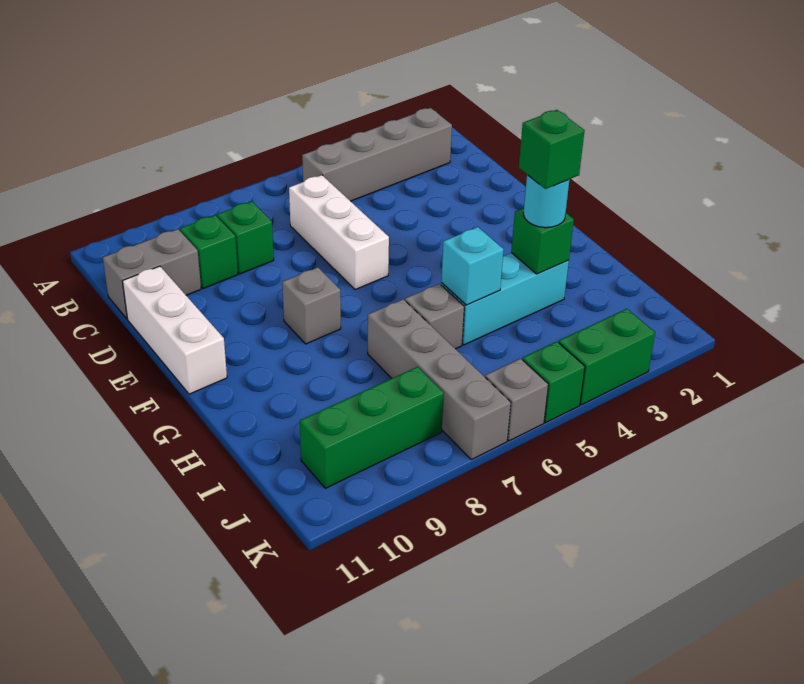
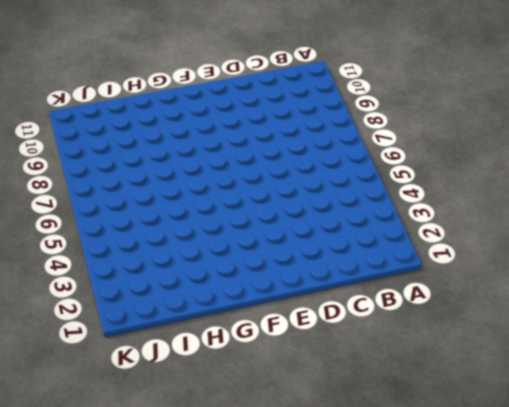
none -> grey 1x4 brick [302,108,452,201]
none -> white 1x3 brick [289,175,389,290]
none -> green 1x1 brick [217,201,274,274]

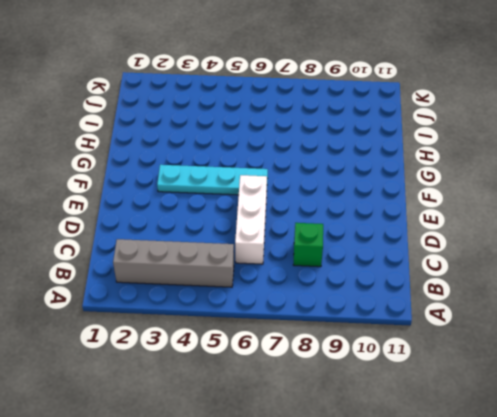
cyan 1x4 plate [157,165,268,195] -> none
none -> green 1x1 brick [180,215,238,289]
none -> grey 1x2 brick [103,229,201,319]
none -> white 1x3 brick [122,266,227,394]

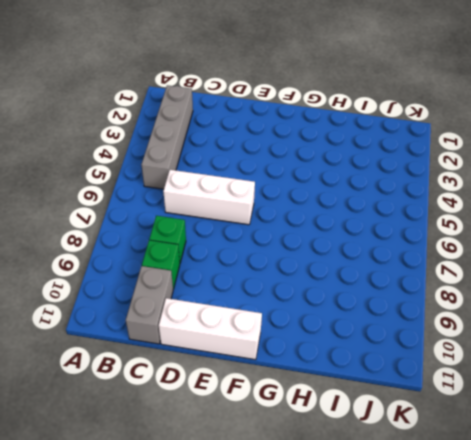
none -> grey 1x1 brick [282,267,341,344]
none -> cyan 1x3 brick [441,253,569,345]
none -> grey 1x1 brick [405,284,464,349]

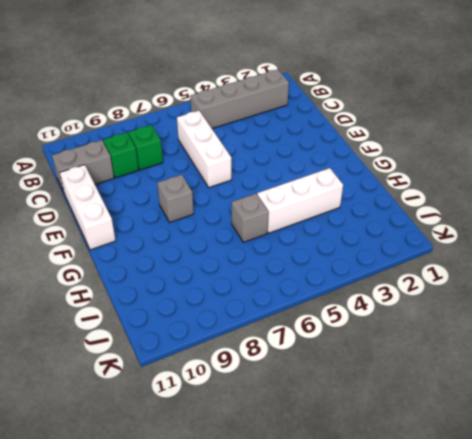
white 1x3 brick [257,168,343,233] -> cyan 1x3 brick [441,253,569,345]
none -> grey 1x4 brick [368,299,511,460]
none -> green 1x3 brick [300,367,444,488]
none -> green 1x2 brick [559,309,655,405]

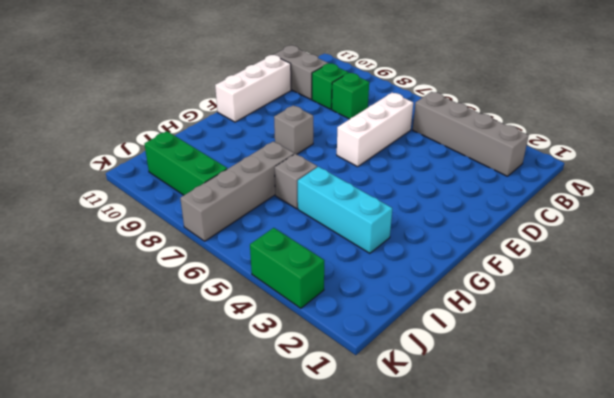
none -> green 1x1 brick [522,342,585,423]
none -> grey 1x1 brick [485,359,548,441]
none -> green 1x1 brick [511,208,574,274]

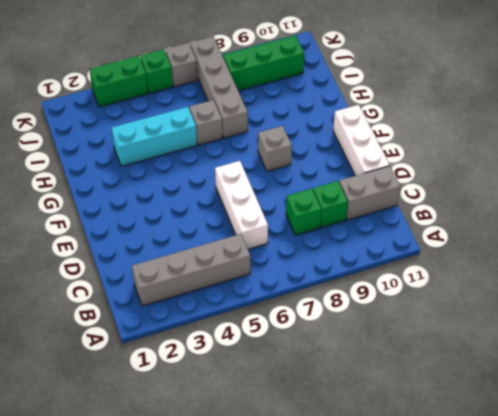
none -> green 1x1 brick [511,208,574,274]
none -> cyan 1x1 brick [441,227,504,305]
none -> cyan 1x1 round brick [523,175,569,228]

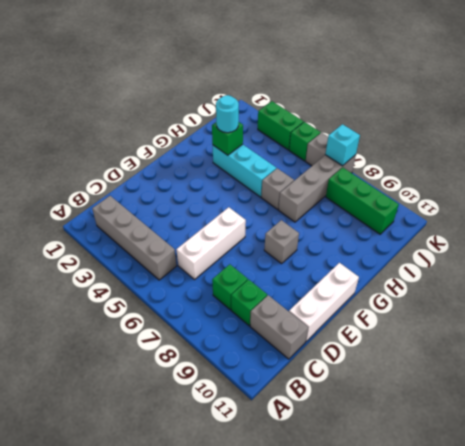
cyan 1x1 brick [325,124,360,166] -> cyan 1x1 brick moved to [441,227,504,305]
none -> green 1x1 brick [519,110,585,189]

